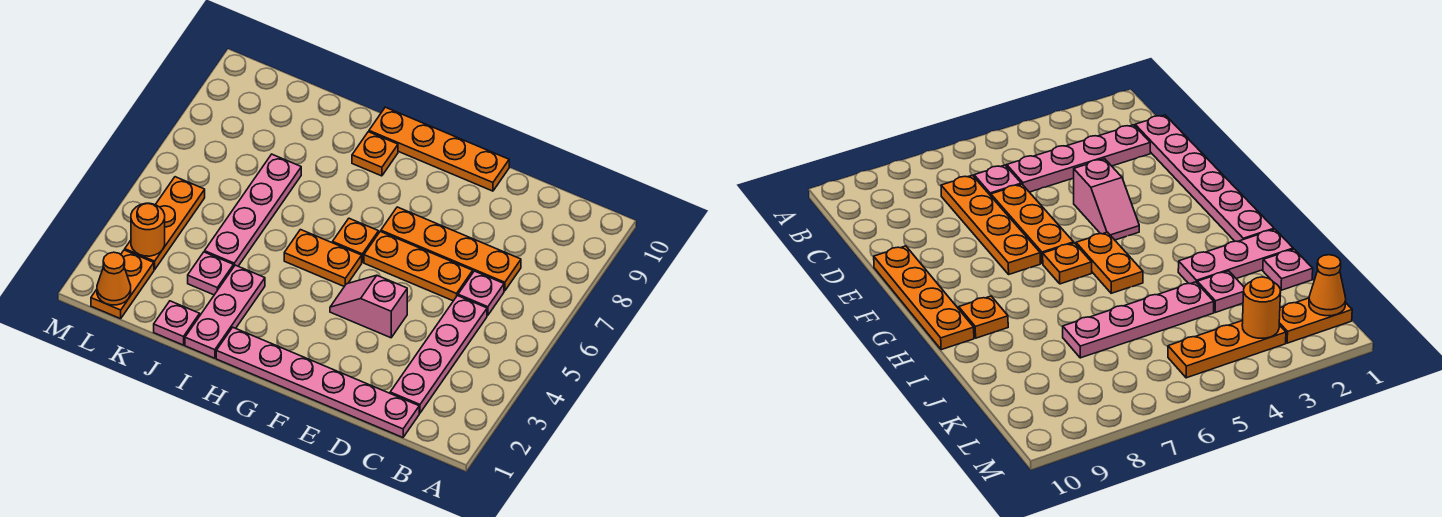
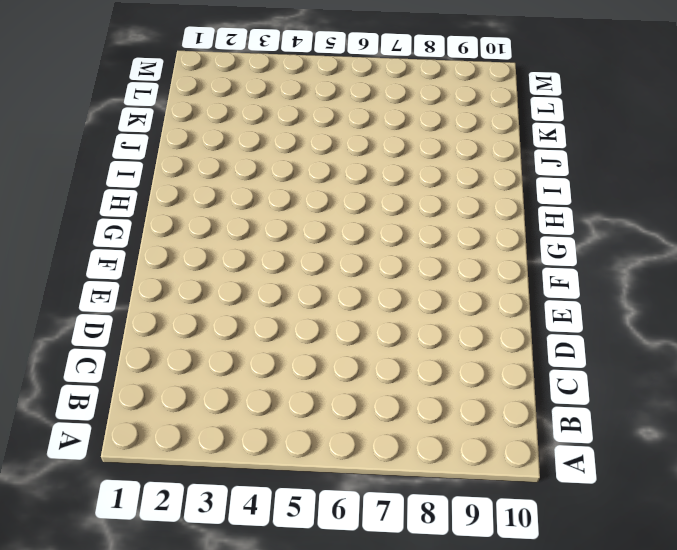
none -> pink 1x6 plate [216,327,419,437]
none -> pink 1x4 plate [390,296,487,413]
none -> pink 1x1 plate [458,271,504,315]

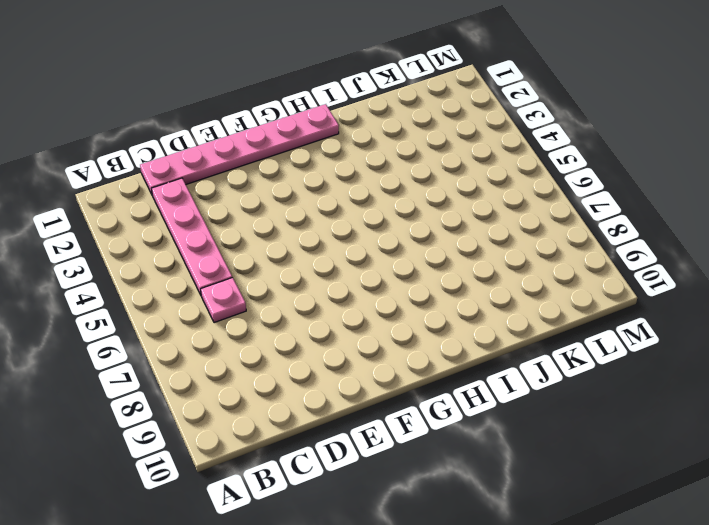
none -> orange 1x4 plate [381,207,521,291]
none -> orange 1x3 plate [364,232,473,301]
none -> pink 1x2 slope [330,275,407,338]

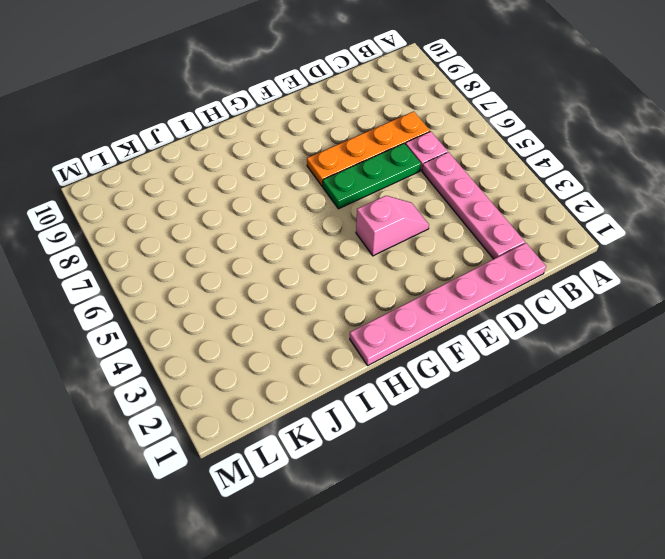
green 1x3 plate [323,143,421,209] -> orange 1x3 plate [364,232,473,301]
pink 1x2 slope [356,196,429,256] -> pink 1x2 slope turned to [330,275,407,338]
none -> orange 1x4 plate [369,107,509,191]
none -> orange 1x2 plate [284,230,362,286]
none -> orange 1x1 plate [333,218,379,262]

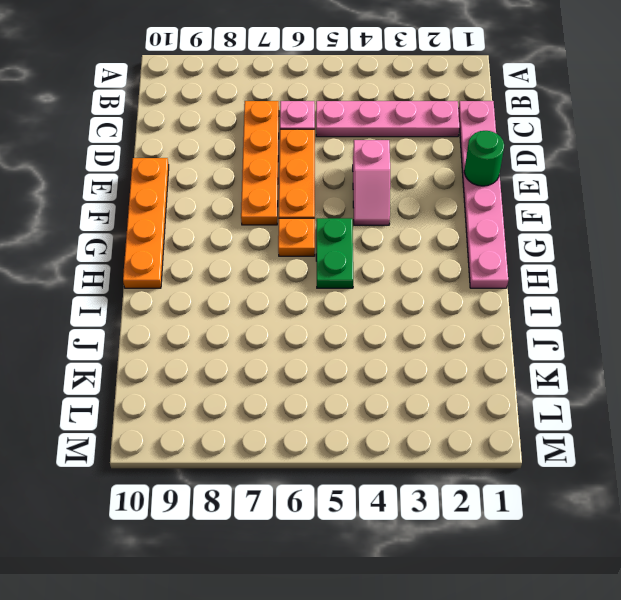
green 1x1 round brick [464,131,504,186] -> none
green 1x2 plate [316,218,353,288] -> orange 1x2 plate [284,230,362,286]
none -> orange 1x1 plate [352,132,398,176]
none -> pink 1x3 plate [185,265,265,358]
none -> pink 1x1 plate [154,301,200,345]

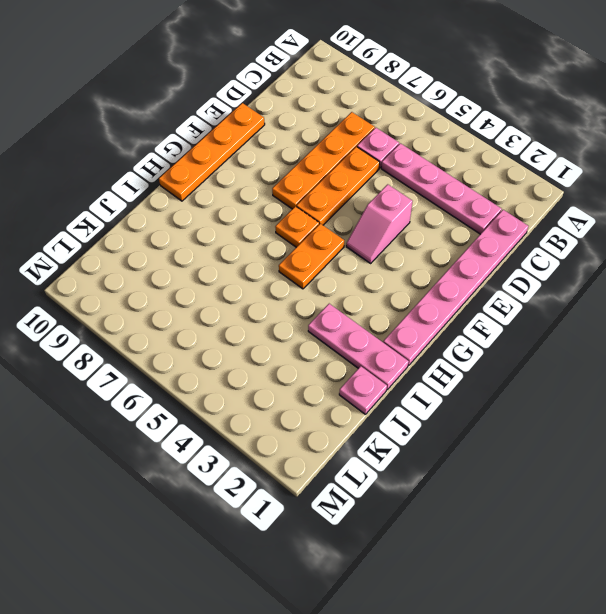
none -> orange 1x1 plate [352,132,398,176]
none -> pink 1x1 plate [188,252,234,295]
none -> pink 1x4 plate [205,154,301,266]

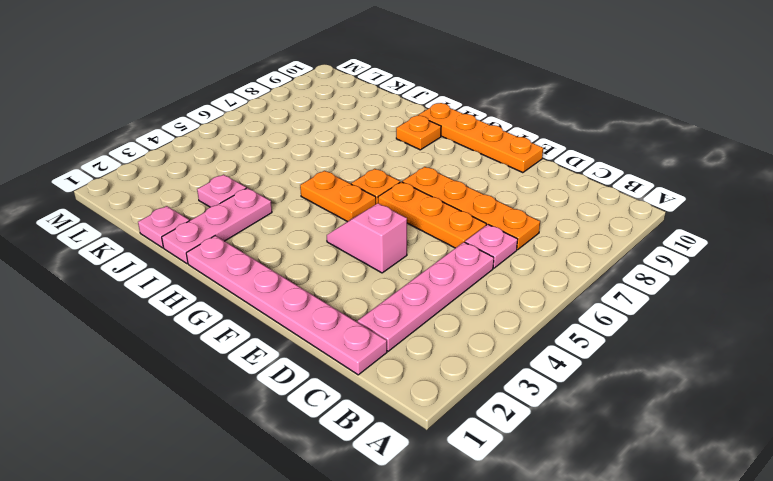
none -> pink 1x4 plate [205,154,301,266]
none -> orange 1x2 plate [91,250,154,319]
none -> orange 1x3 plate [125,177,205,270]

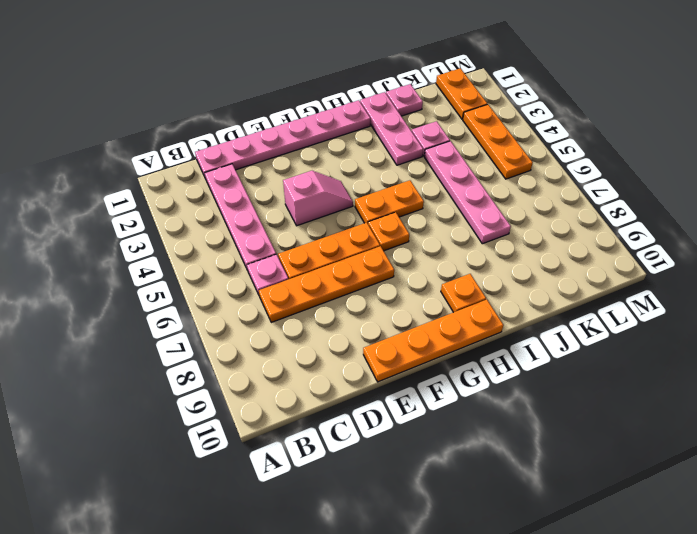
none -> orange 1x1 cone [97,252,131,305]
none -> orange 1x1 round brick [131,203,165,256]

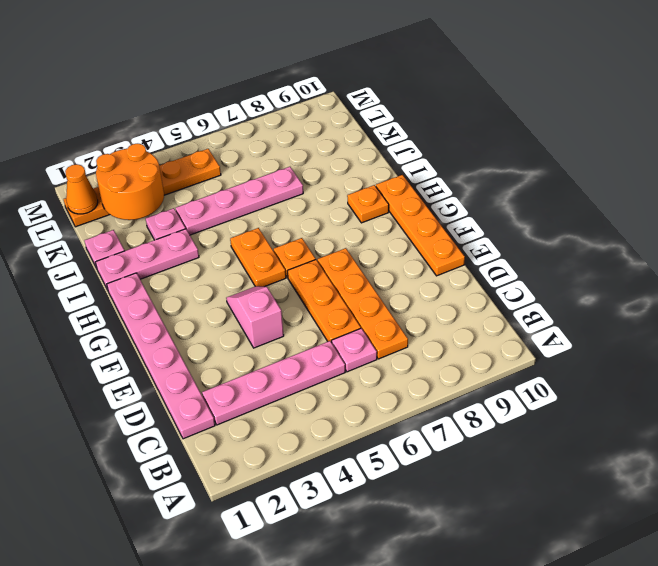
orange 2x2 round brick [96,144,164,220] -> orange 1x1 round brick [131,203,165,256]

